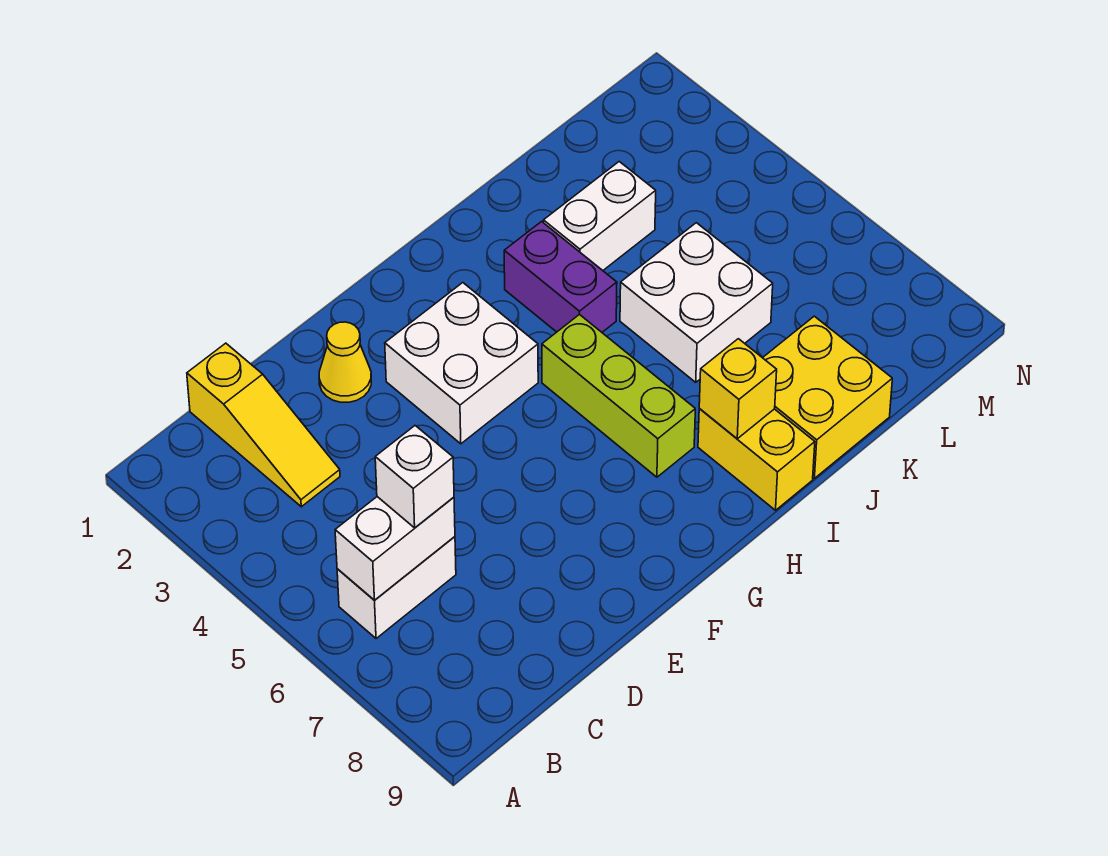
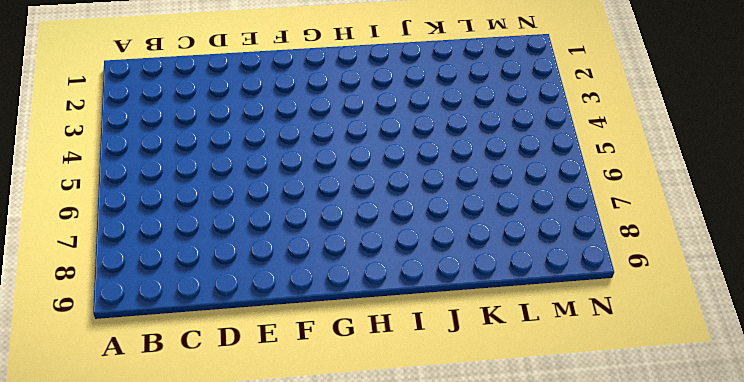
none -> white 1x2 brick [337,537,456,639]
none -> yellow 1x3 slope [187,343,340,507]
none -> yellow 1x1 cone [319,322,371,402]

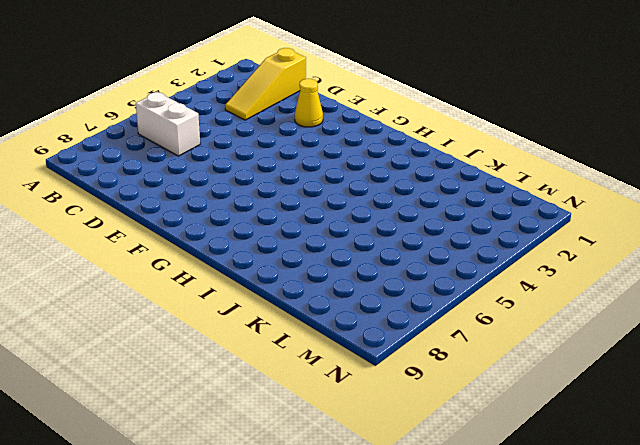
none -> white 2x2 brick [385,283,538,444]
none -> lime 1x3 brick [542,314,695,477]
none -> purple 1x2 brick [504,222,617,332]

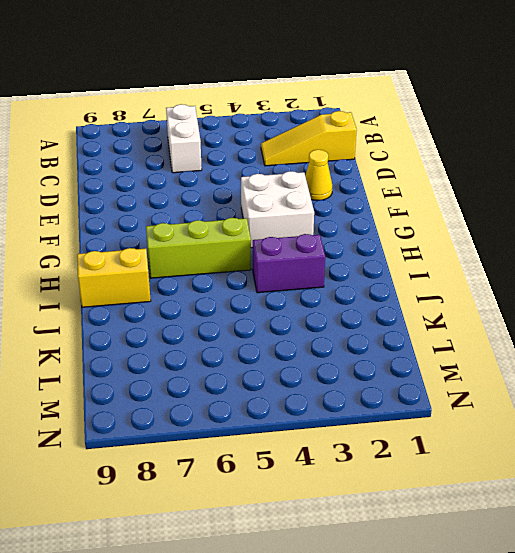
none -> white 1x2 brick [543,162,656,270]
none -> white 2x2 brick [620,223,773,382]
none -> yellow 2x2 brick [763,316,892,478]

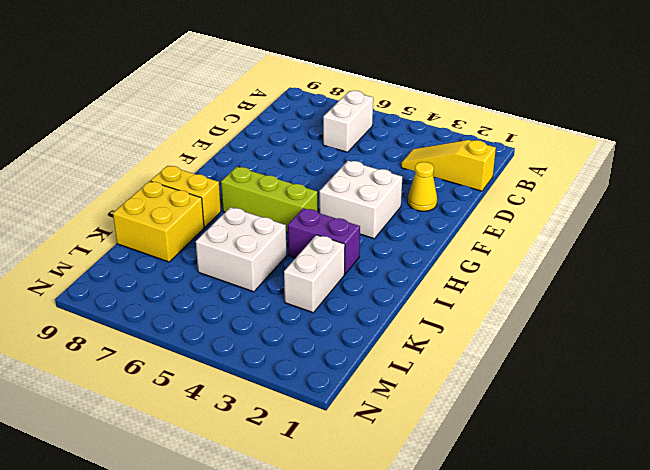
none -> white 1x2 brick [335,497,455,600]
none -> yellow 1x1 brick [699,339,777,439]
none -> white 1x1 brick [375,426,454,528]

